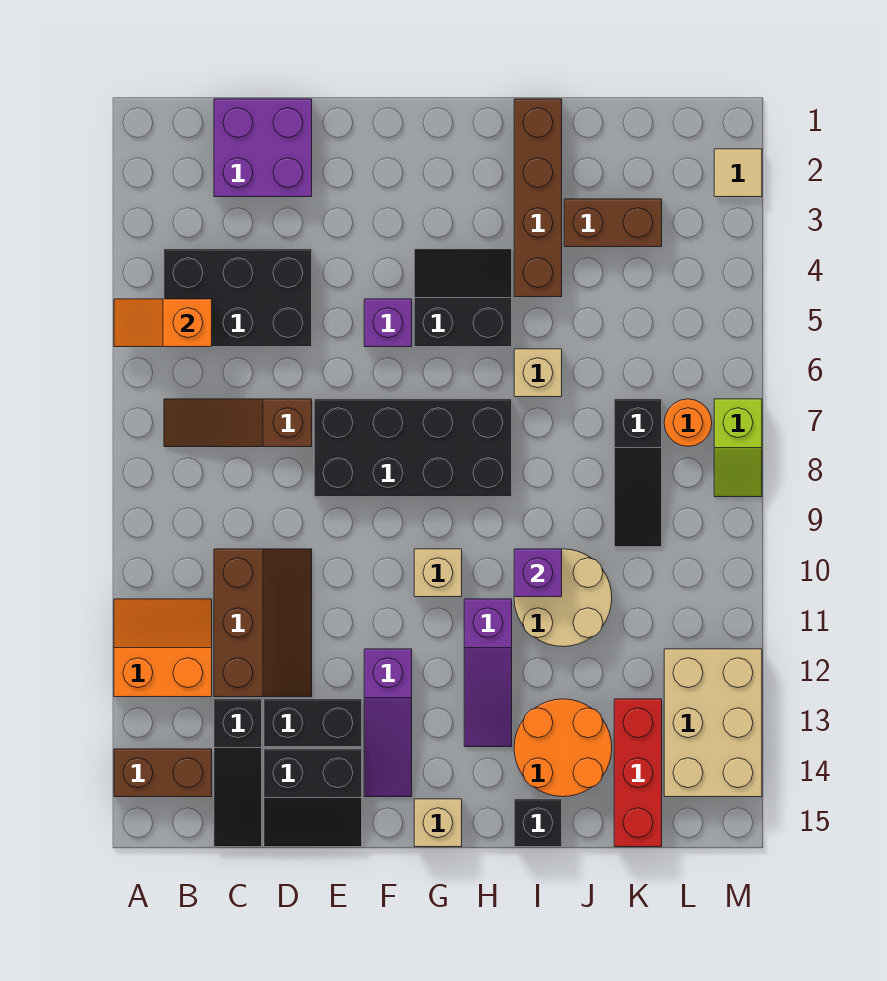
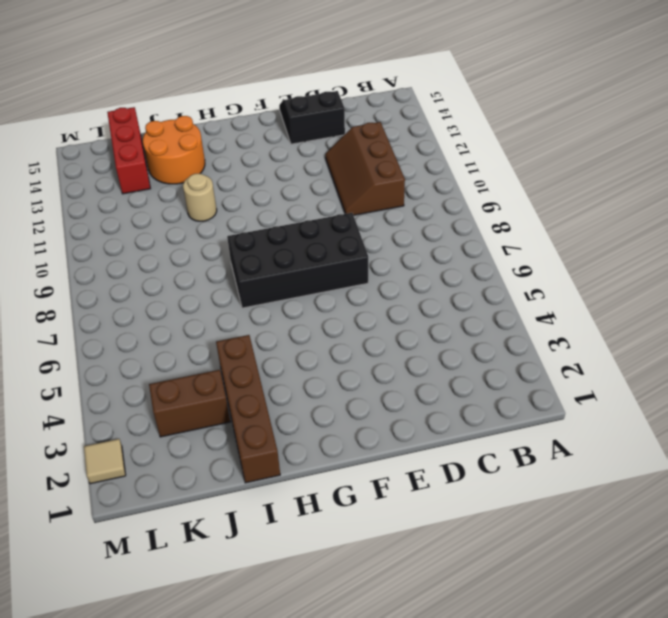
tan 1x1 round brick [183,174,217,221] -> tan 2x2 round brick [514,549,612,647]
none -> orange 2x2 slope [114,599,212,697]
none -> brown 1x2 brick [114,749,212,797]
none -> black 2x3 brick [164,249,312,347]
none -> brown 1x3 slope [164,399,312,447]

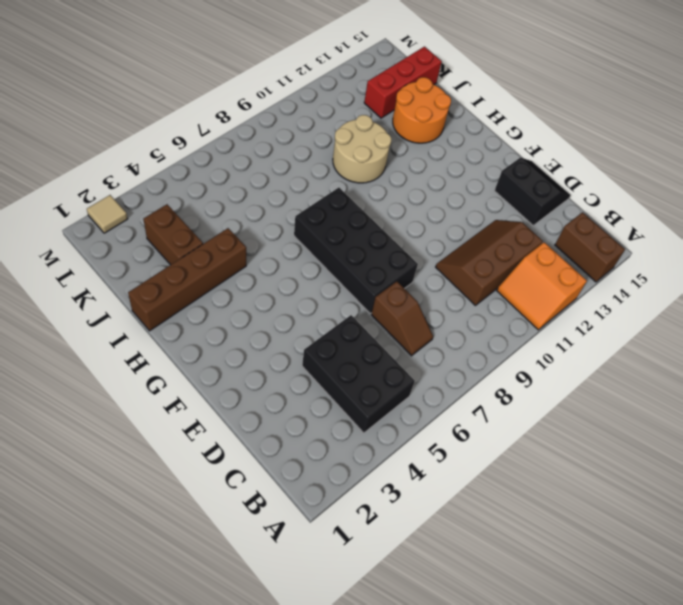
brown 1x2 slope [371,281,433,356] -> brown 1x3 slope [164,399,312,447]
none -> purple 2x2 brick [214,99,312,197]
none -> black 1x3 slope [214,699,262,847]
none -> black 1x2 brick [264,699,362,747]
none -> purple 1x1 brick [364,299,412,347]

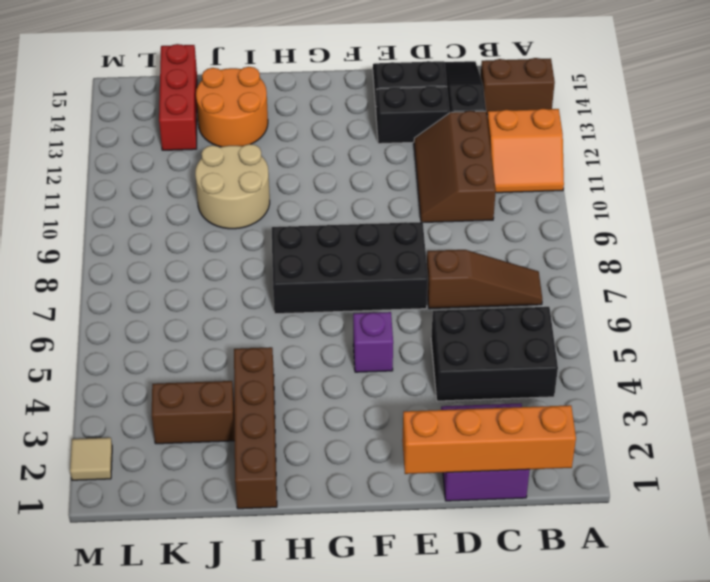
orange 1x4 brick [402,405,576,474] -> none
none -> purple 1x3 slope [364,649,412,797]
none -> black 2x2 slope [414,249,512,347]
none -> tan 1x1 brick [414,549,462,597]
none -> tan 1x1 brick [414,799,462,847]

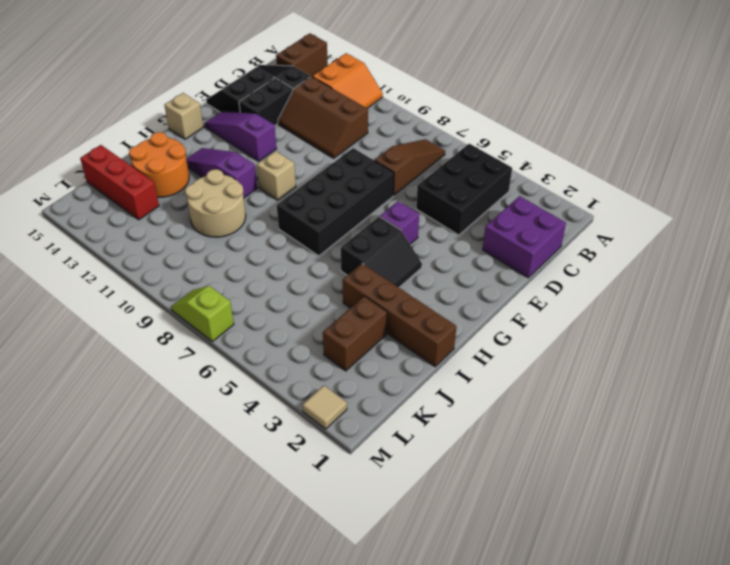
none -> tan 1x1 brick [514,349,562,397]
none -> black 1x1 brick [514,799,562,847]
none -> black 1x3 slope [614,399,662,547]
none -> orange 1x1 round brick [664,399,712,446]

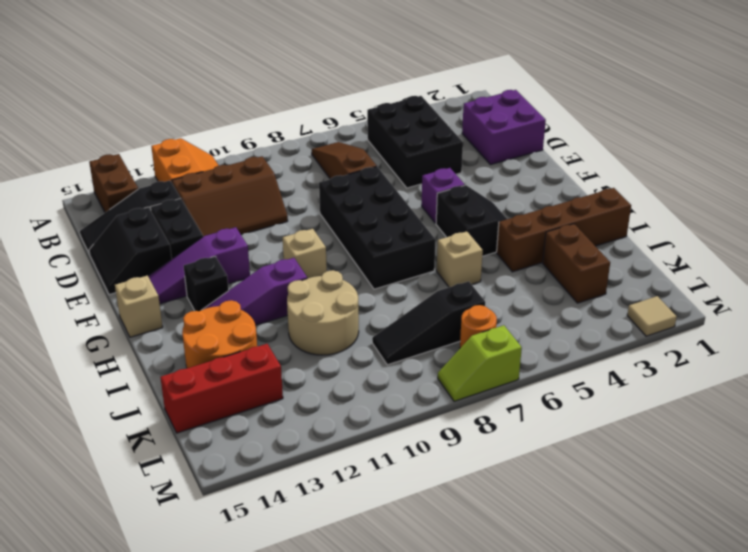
black 1x1 brick [184,256,228,311] -> black 1x1 brick moved to [514,799,562,847]
none -> tan 2x3 brick [664,649,762,797]
none -> orange 1x2 slope [114,299,212,347]
none -> purple 1x1 brick [514,549,562,597]

